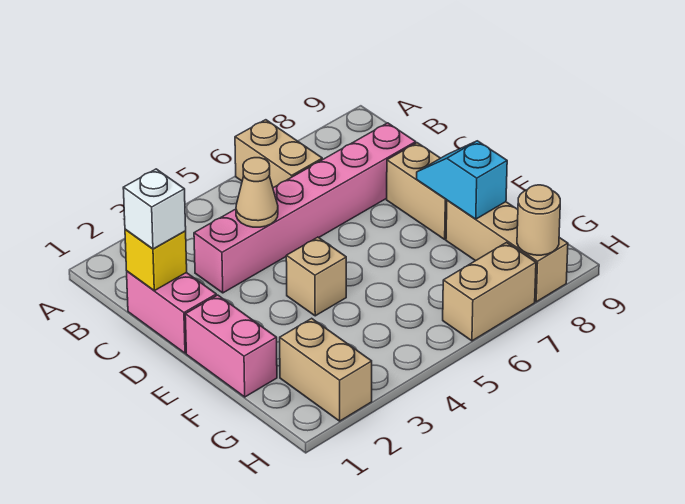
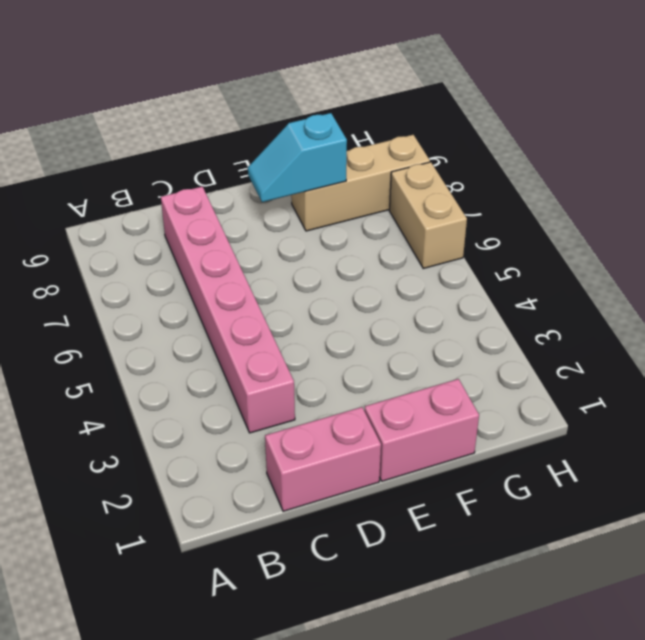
none -> tan 1x2 brick [235,120,322,188]
none -> tan 1x2 brick [387,143,447,239]
none -> tan 1x1 brick [286,237,346,316]

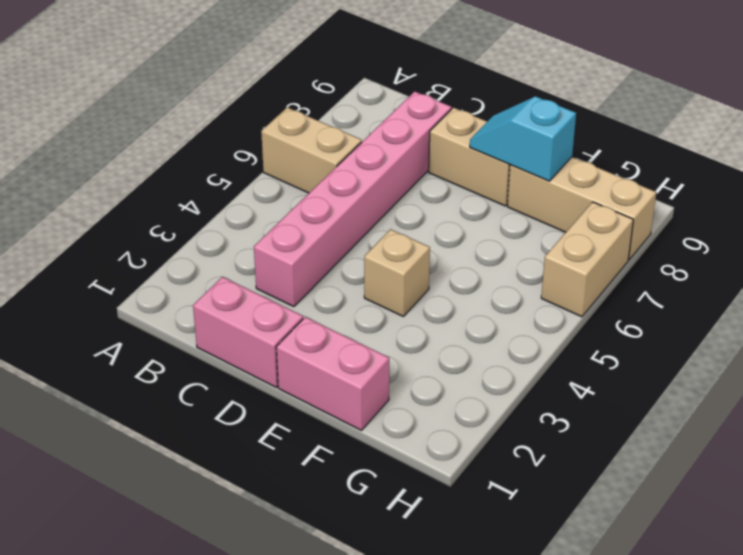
none -> tan 1x2 brick [280,318,372,421]
none -> yellow 1x1 brick [125,229,187,291]
none -> tan 1x1 cone [236,158,278,227]

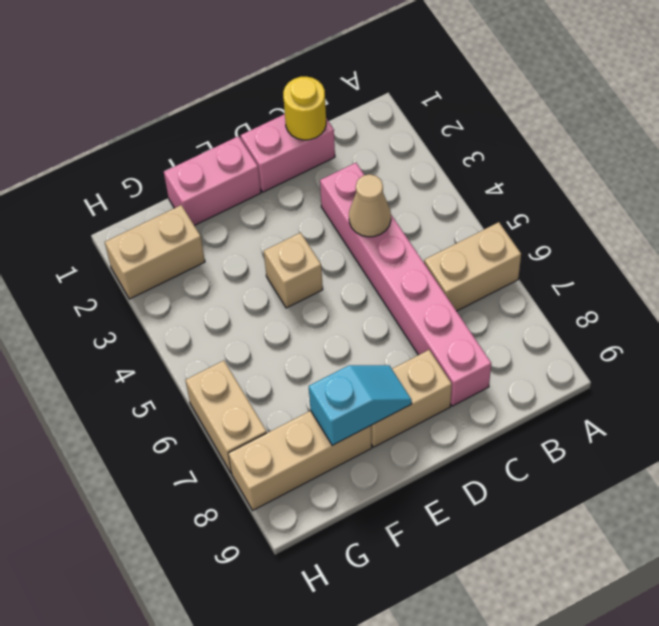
yellow 1x1 round brick [283,77,326,140] -> yellow 1x1 brick [125,229,187,291]
none -> tan 1x1 round brick [517,185,560,255]
none -> white 1x1 brick [123,169,186,249]

